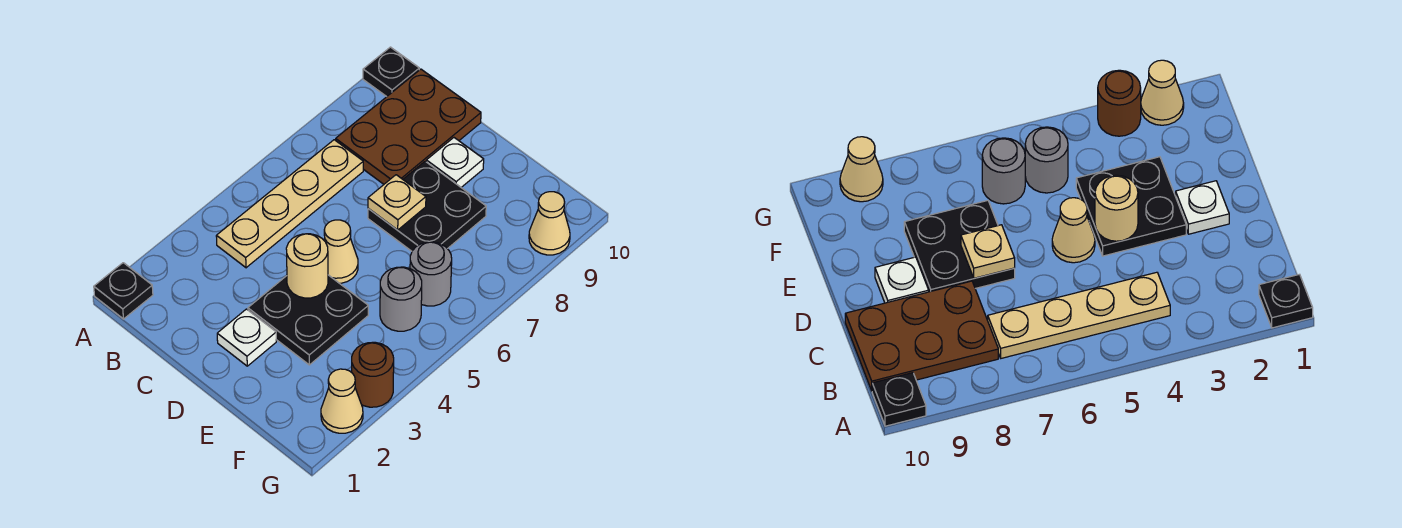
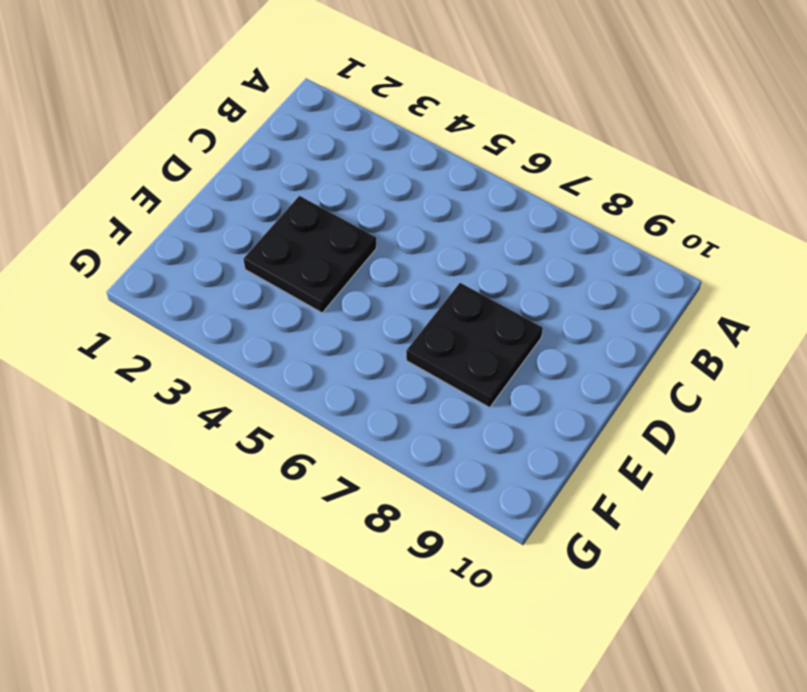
none -> black 1x1 plate [94,263,153,319]
none -> black 1x1 plate [363,47,419,97]
none -> tan 1x4 plate [216,140,363,268]

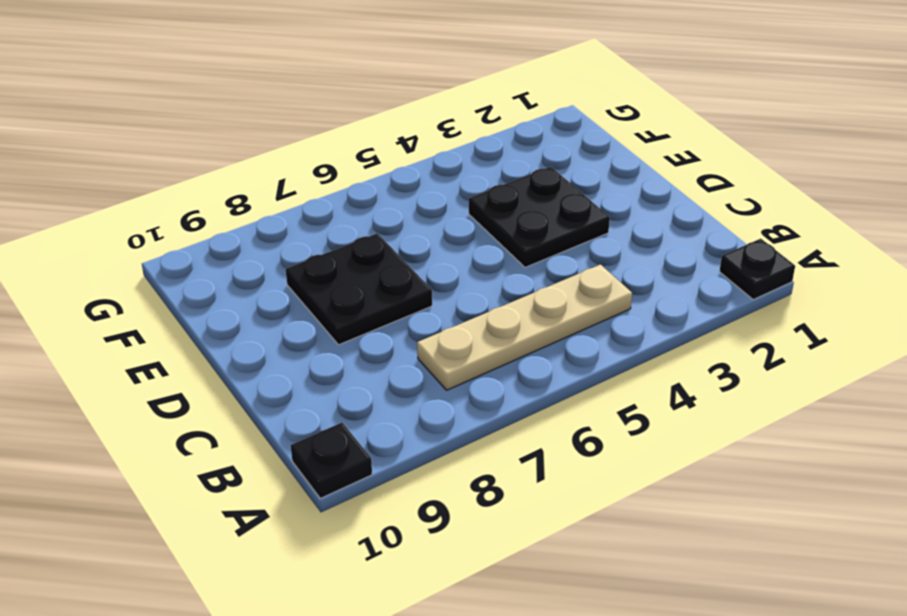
none -> brown 2x3 plate [336,69,481,184]
none -> white 1x1 plate [217,309,276,366]
none -> tan 1x1 cone [324,220,358,283]

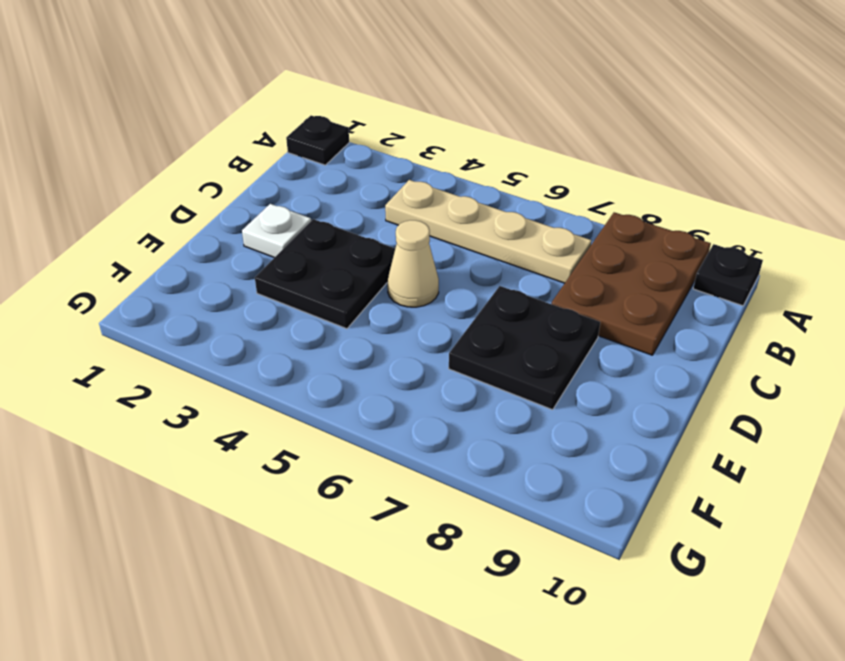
brown 2x3 plate [551,212,711,355] -> brown 2x3 plate turned to [336,69,481,184]
none -> white 1x1 plate [426,138,484,187]
none -> grey 1x1 round brick [380,267,422,331]
none -> grey 1x1 round brick [410,242,452,306]

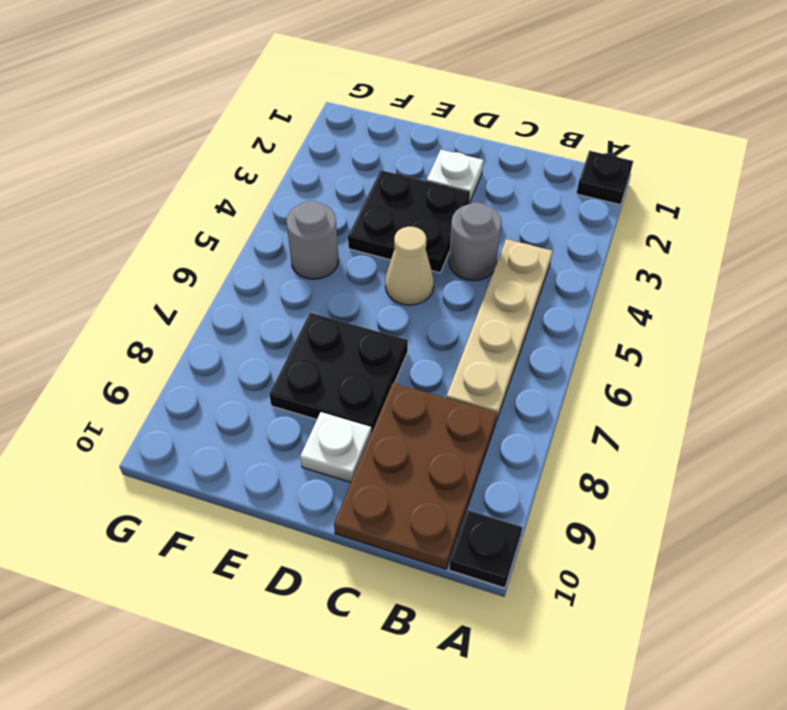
grey 1x1 round brick [449,203,501,281] -> grey 1x1 round brick moved to [410,242,452,306]
none -> tan 1x1 cone [321,369,363,433]
none -> brown 1x1 round brick [352,342,394,407]
none -> tan 1x1 cone [529,192,570,255]

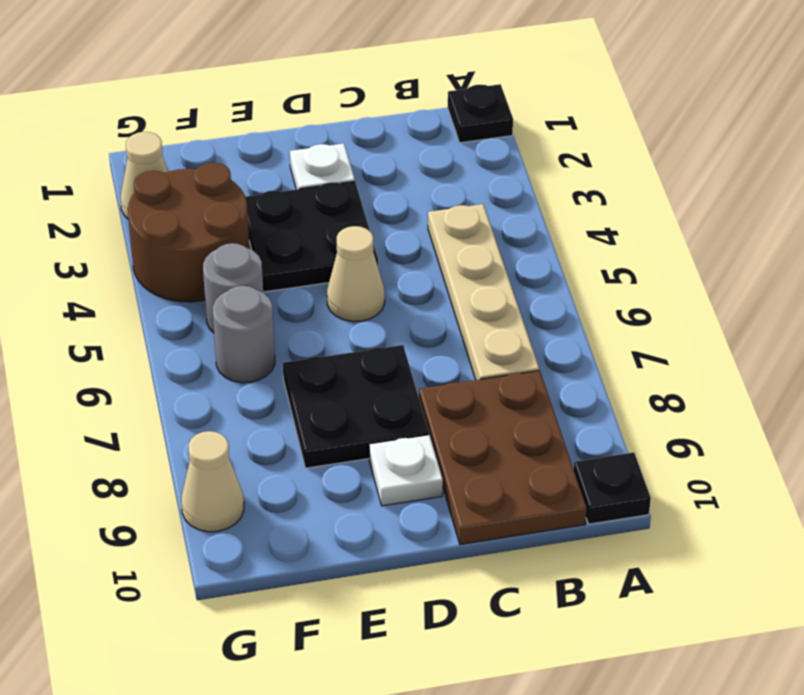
brown 2x2 round brick [128,163,250,302] -> brown 1x1 round brick [352,342,394,407]
none -> tan 1x1 round brick [286,234,328,298]
none -> tan 1x1 plate [368,175,426,230]

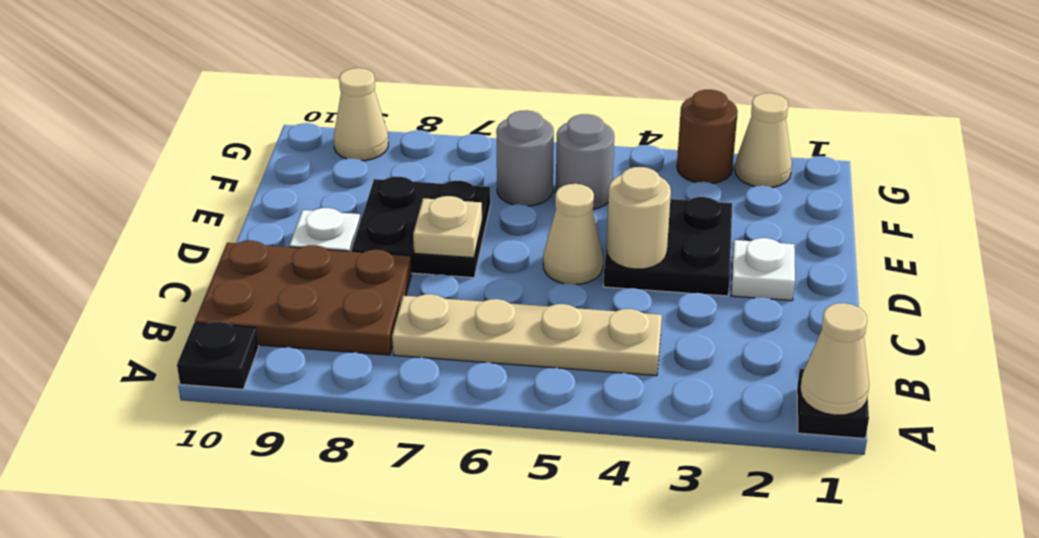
tan 1x1 cone [800,303,869,415] -> none

